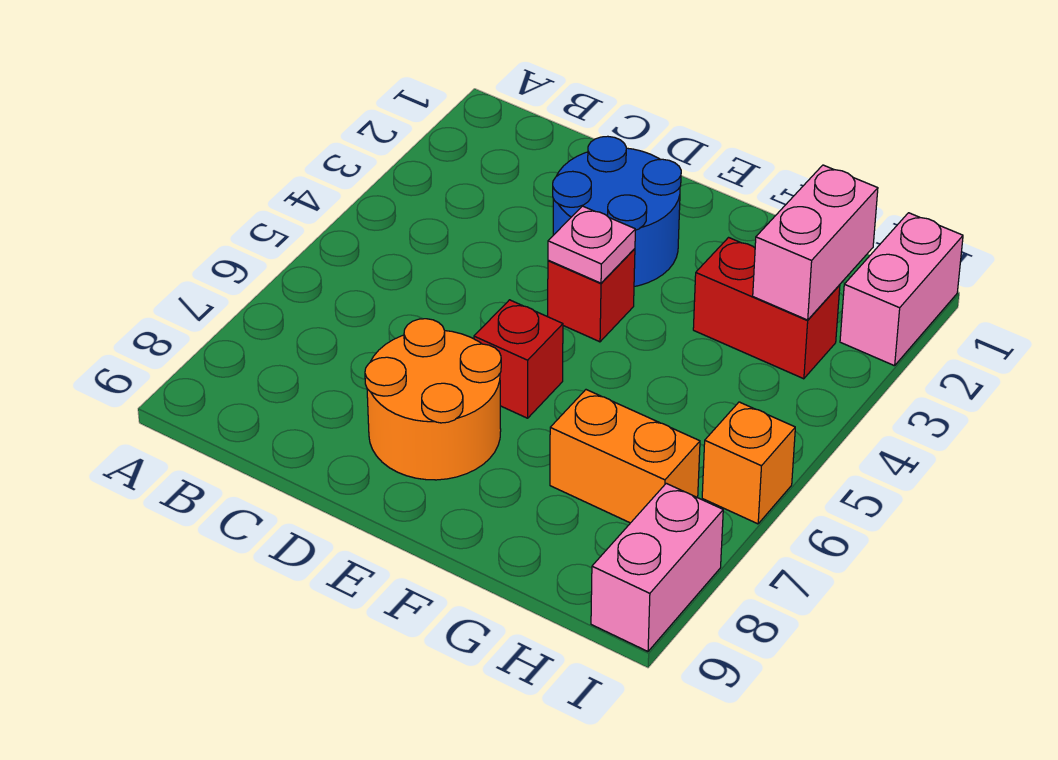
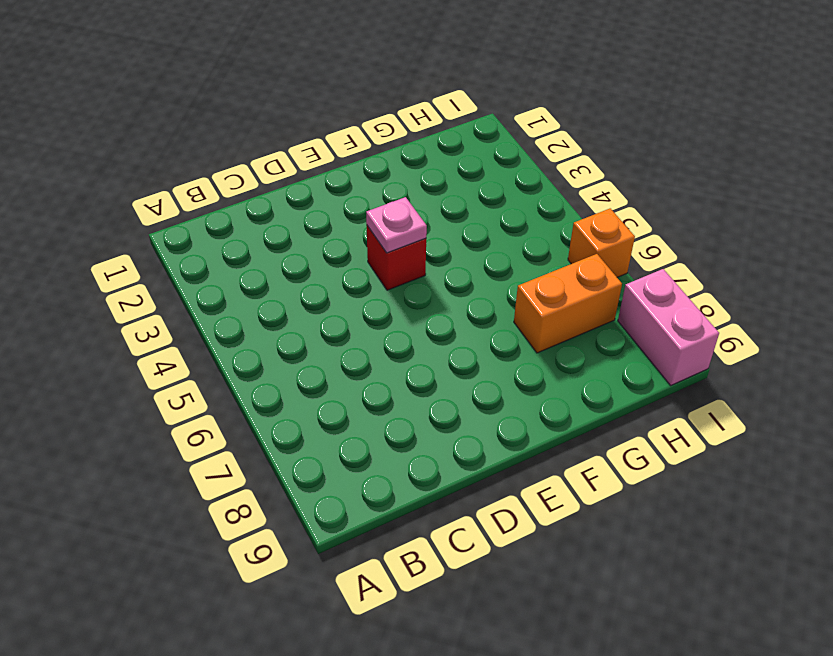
none -> blue 2x2 round brick [553,136,681,287]
none -> orange 2x2 round brick [365,319,501,480]

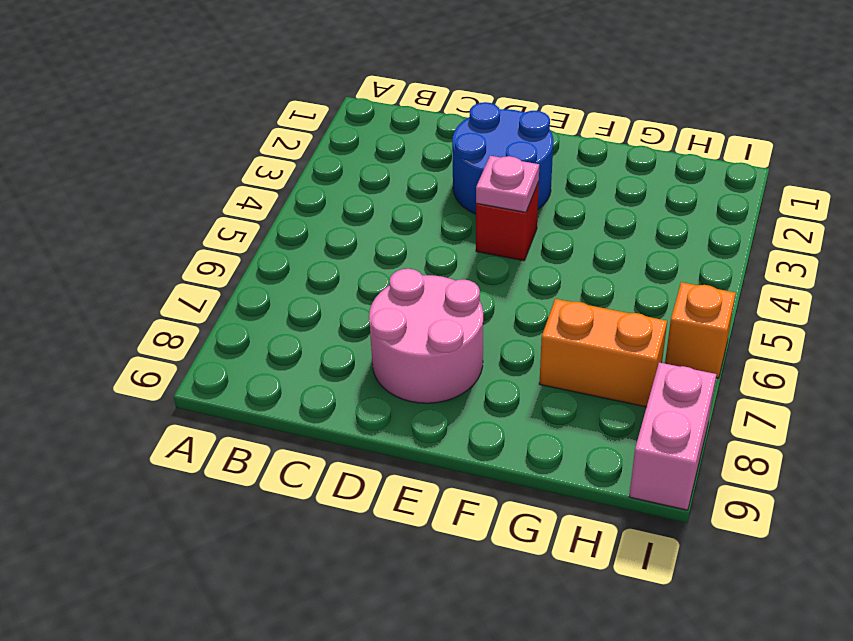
pink 2x2 round brick [369,269,483,403] -> orange 2x2 round brick [365,319,501,480]
none -> red 1x1 brick [474,300,563,418]
none -> red 1x2 brick [693,238,840,379]

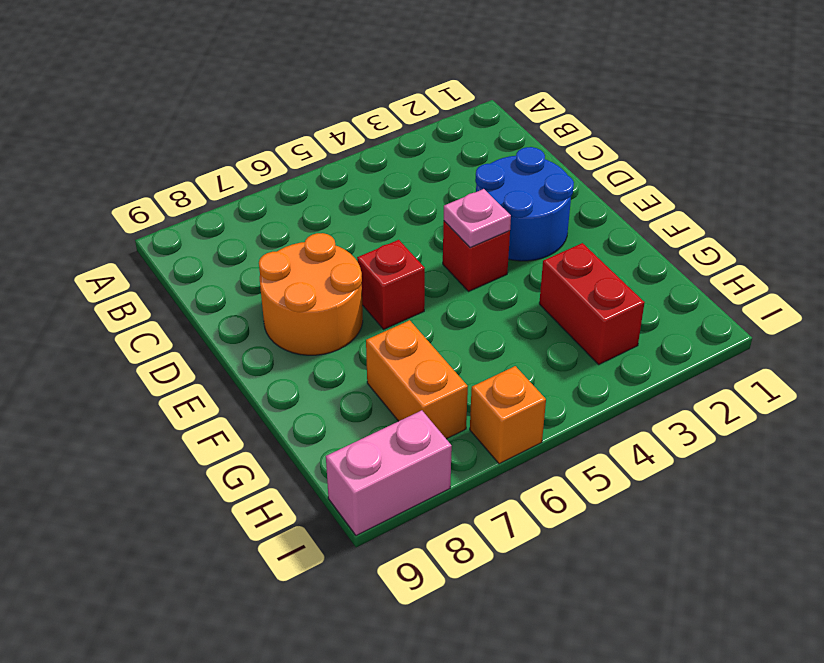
none -> pink 1x2 brick [840,213,963,366]
none -> pink 1x2 brick [753,165,878,320]

